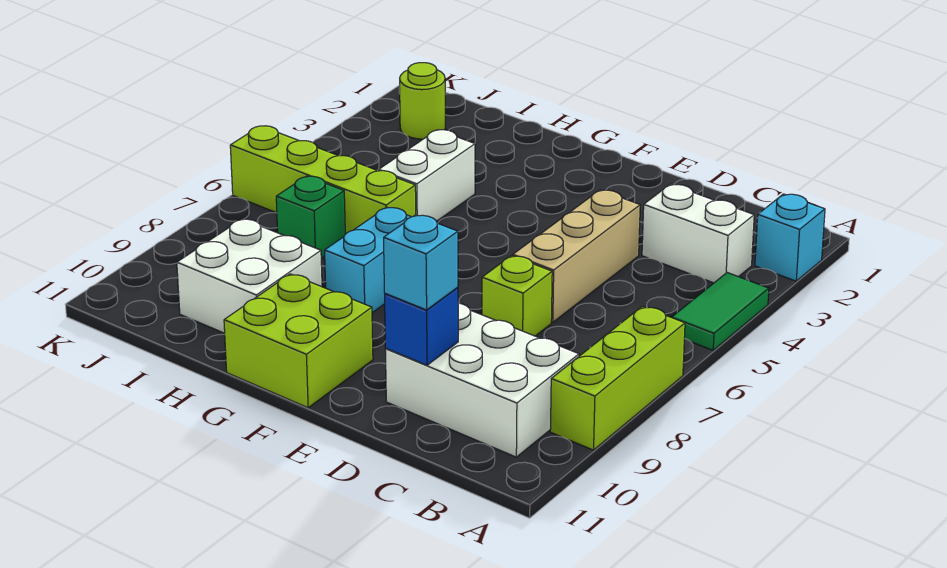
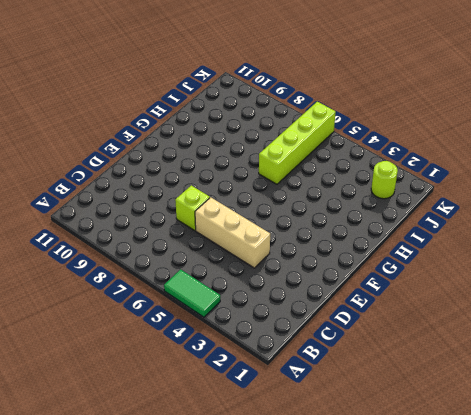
none -> cyan 1x1 brick [755,194,825,281]
none -> lime 1x3 brick [550,306,685,450]
none -> white 1x2 brick [642,184,754,283]

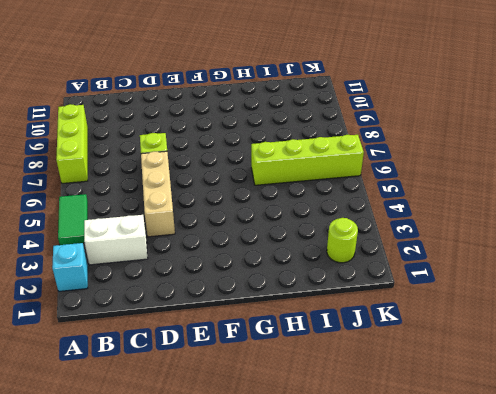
none -> white 2x3 brick [385,303,579,457]
none -> lime 2x2 brick [224,274,373,408]
none -> cyan 1x2 brick [325,207,411,313]

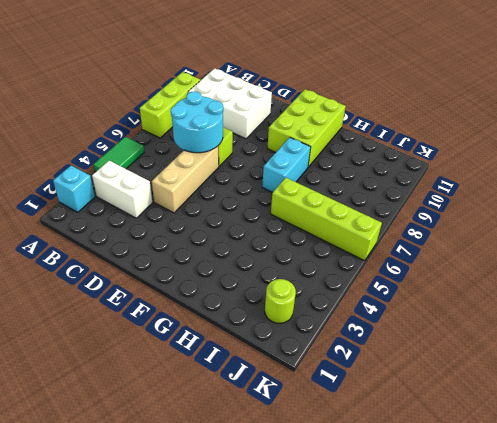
cyan 2x2 round brick [171,91,223,153] -> none
lime 2x3 brick [267,89,346,167] -> lime 2x2 brick [224,274,373,408]
none -> white 1x2 brick [379,130,475,221]
none -> white 2x2 brick [177,219,322,333]
none -> green 1x1 brick [276,176,345,259]

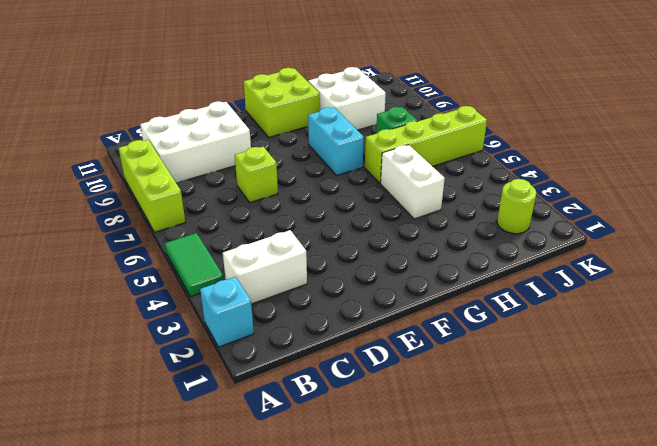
none -> tan 1x3 brick [513,190,640,322]
none -> blue 1x1 brick [385,287,458,365]
none -> cyan 1x1 brick [384,215,458,310]

